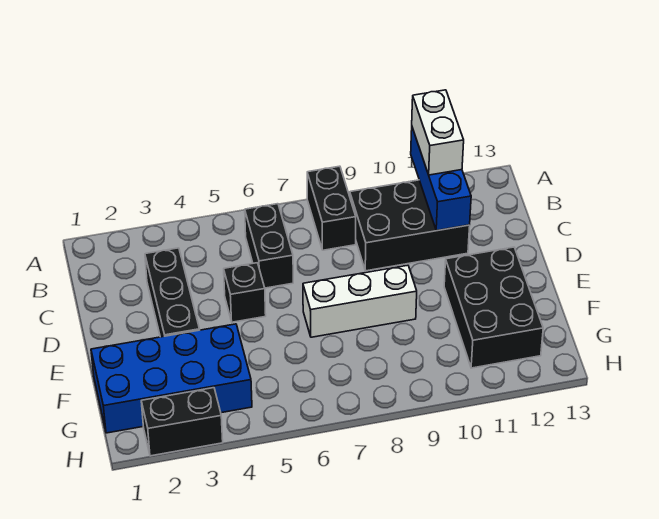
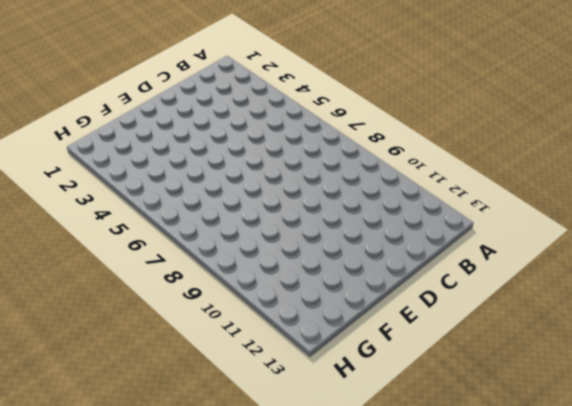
none -> black 1x2 brick [307,166,356,250]
none -> black 1x2 brick [245,204,293,288]

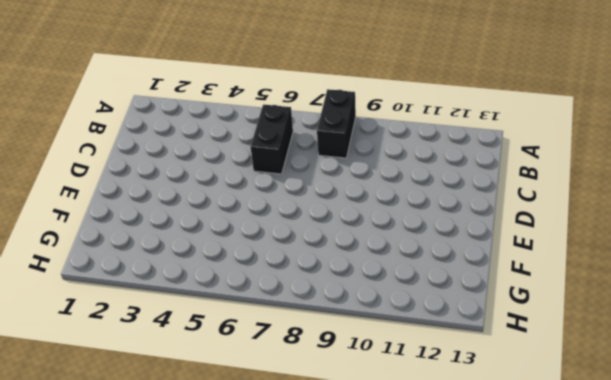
none -> black 2x3 brick [350,180,470,271]
none -> black 1x3 brick [145,248,200,337]

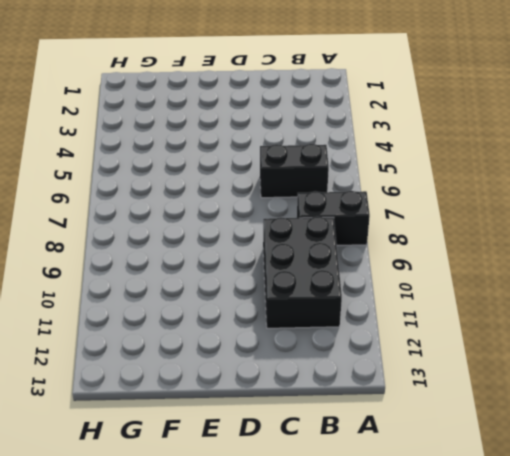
none -> black 1x3 brick [145,248,200,337]
none -> black 1x1 brick [224,263,266,322]

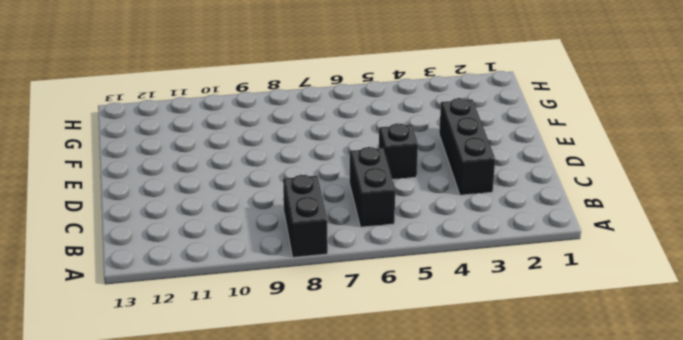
none -> black 2x3 brick [350,180,470,271]
none -> white 1x3 brick [303,265,417,337]

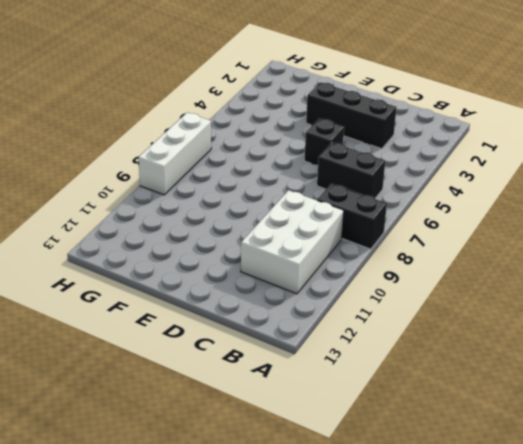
white 2x3 brick [241,190,344,294] -> black 2x3 brick [350,180,470,271]
white 1x3 brick [139,113,211,195] -> white 1x3 brick moved to [303,265,417,337]
none -> black 2x3 brick [444,247,543,368]
none -> blue 2x4 brick [91,324,252,433]

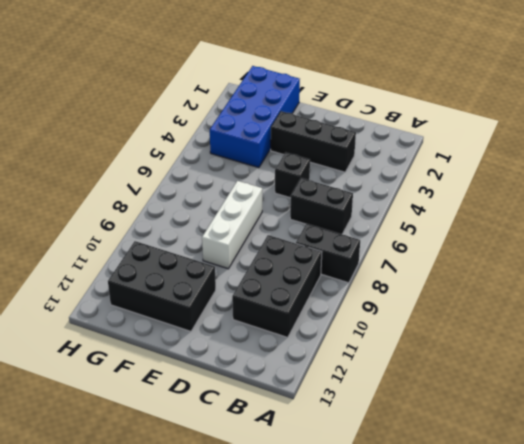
none -> black 1x2 brick [141,388,223,456]
none -> blue 1x3 brick [411,128,471,231]

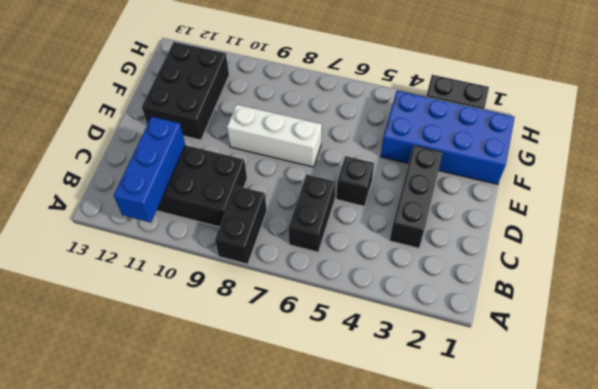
none -> white 1x2 brick [412,90,464,175]

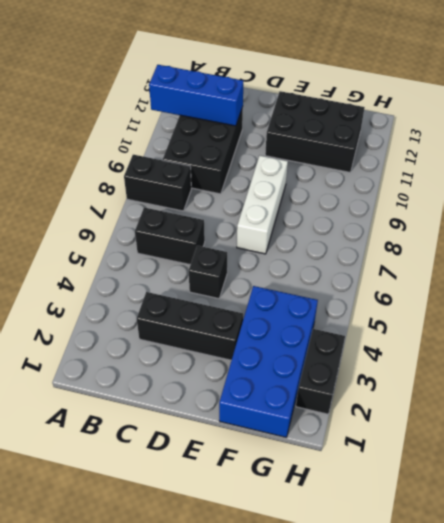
none -> white 1x2 brick [412,90,464,175]

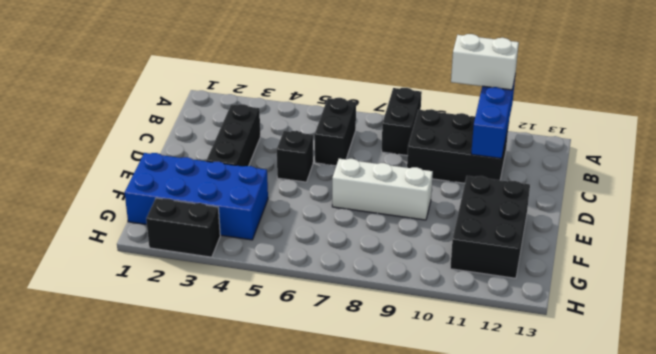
white 1x2 brick [451,34,519,90] -> white 1x2 brick turned to [412,90,464,175]

